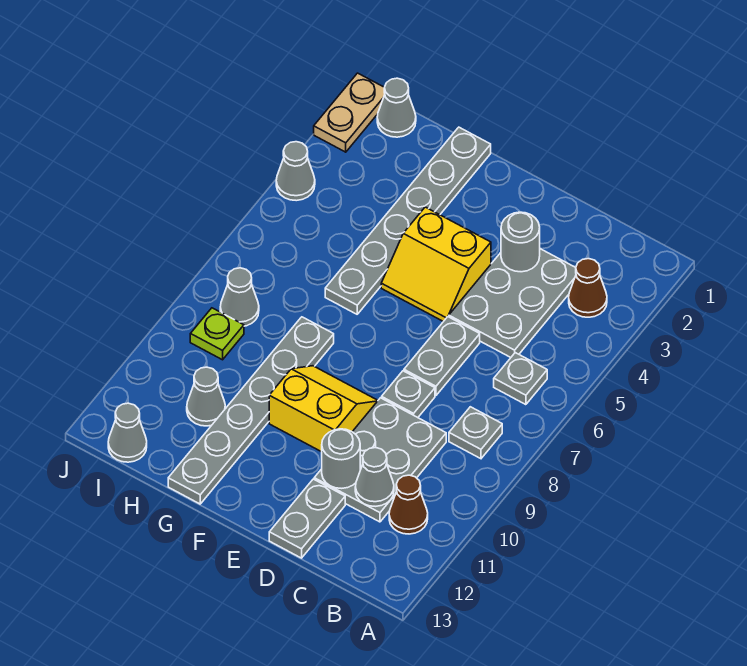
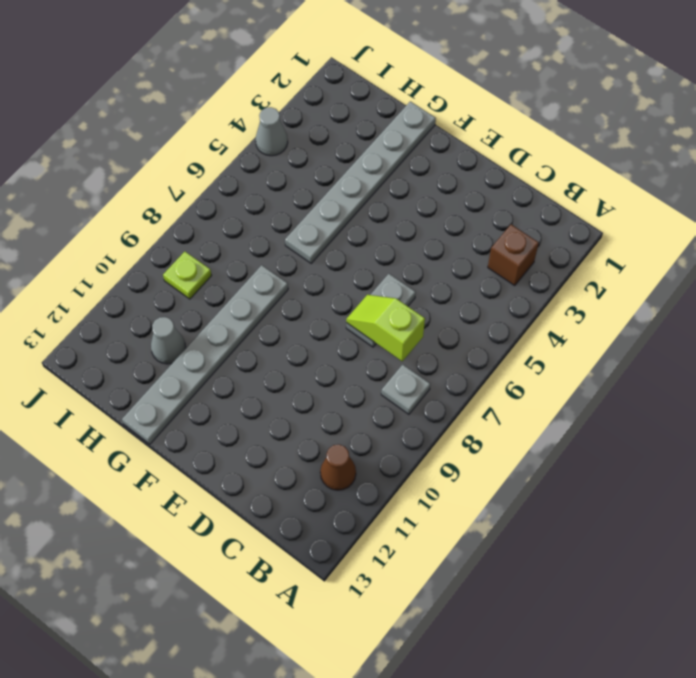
brown 1x1 brick [488,224,539,286] -> brown 1x1 cone [569,259,607,317]
lime 1x2 slope [346,295,425,361] -> none
none -> grey 1x1 plate [494,353,547,405]
none -> grey 2x3 plate [449,249,576,357]
none -> grey 2x3 plate [314,398,446,522]

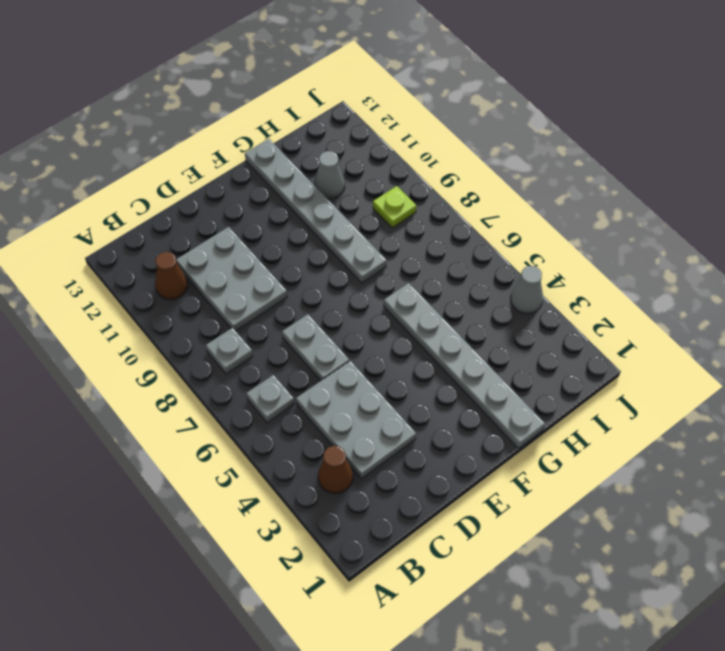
none -> grey 1x1 plate [382,371,435,417]
none -> grey 1x2 plate [269,479,345,558]
none -> yellow 2x2 slope [381,207,491,322]

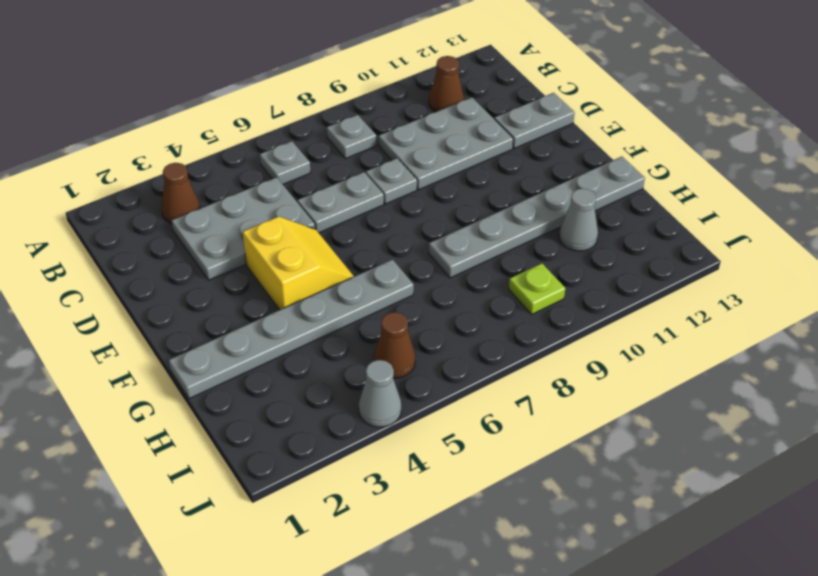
brown 1x1 cone [374,312,415,378] -> none
none -> yellow 2x2 slope [269,366,378,452]
none -> grey 1x1 cone [377,78,416,137]
none -> grey 1x1 cone [220,268,259,326]

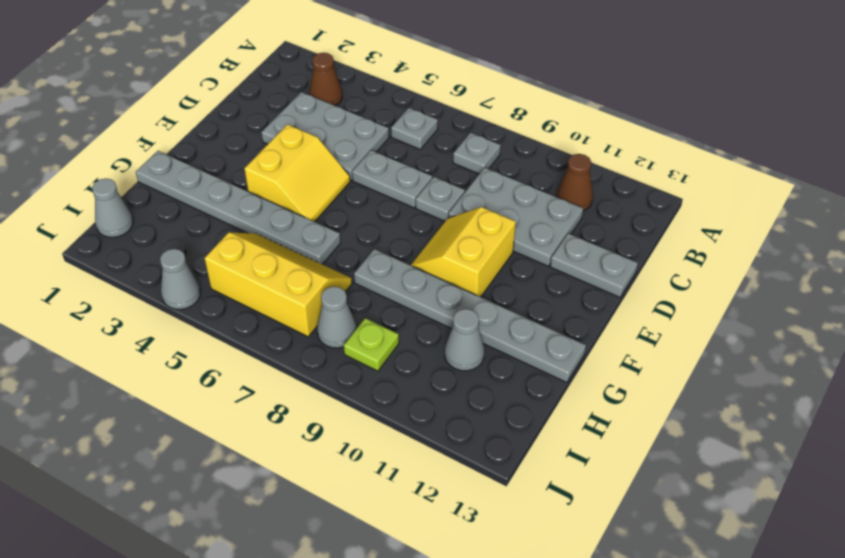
yellow 2x3 slope [205,233,352,337] -> none
none -> grey 1x1 cone [108,403,147,462]
none -> tan 1x2 plate [314,73,385,152]
none -> grey 1x1 cone [355,448,394,506]

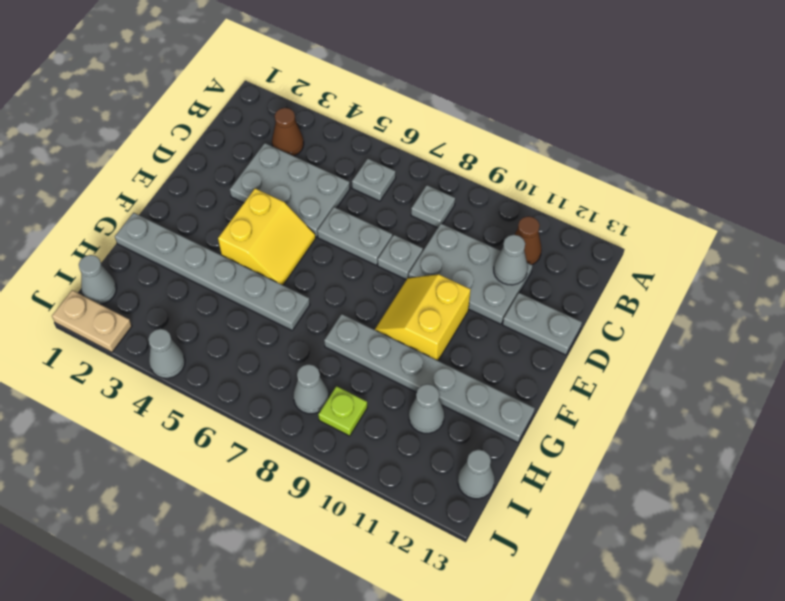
none -> grey 1x1 round brick [501,212,540,272]
none -> grey 1x1 round brick [322,429,360,488]

